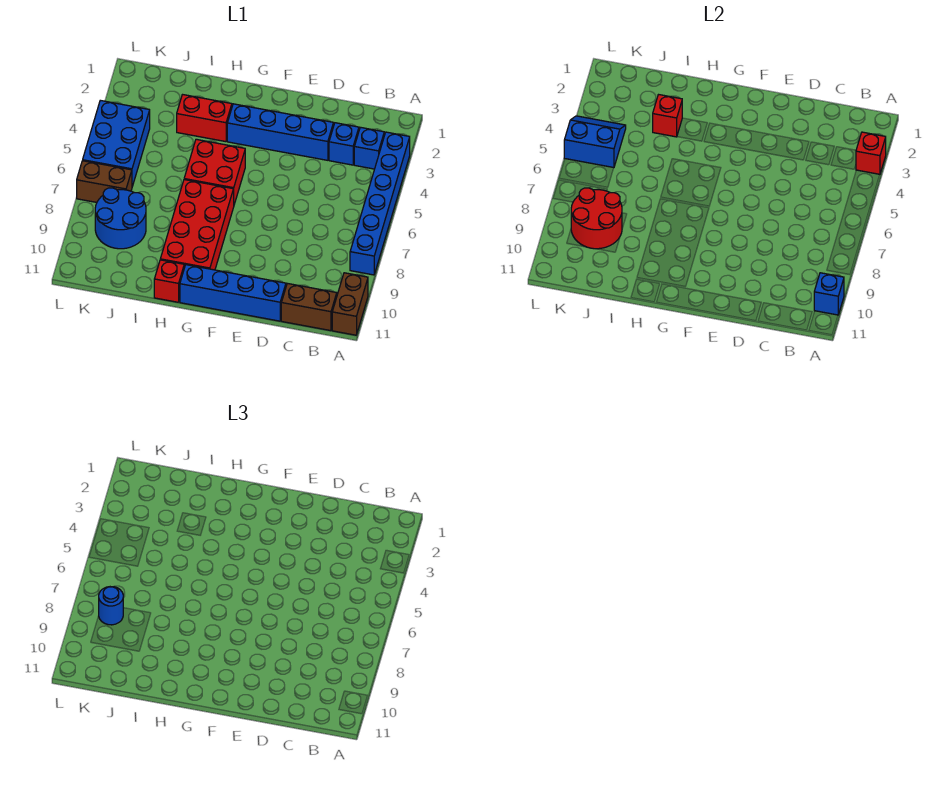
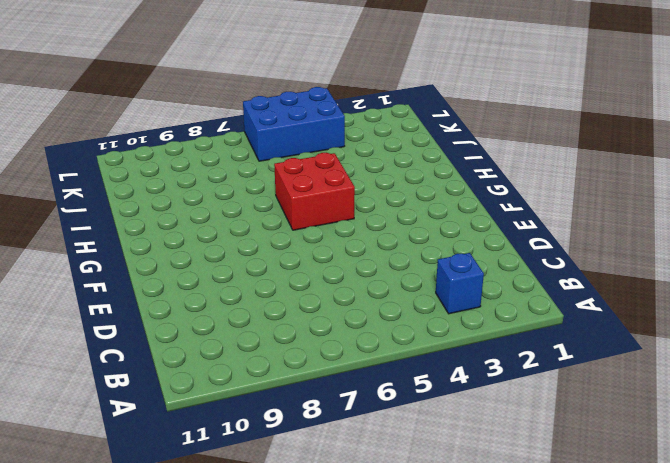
none -> blue 1x6 brick [350,132,410,275]
none -> brown 1x2 brick [332,273,368,335]
none -> brown 1x2 brick [281,283,337,331]

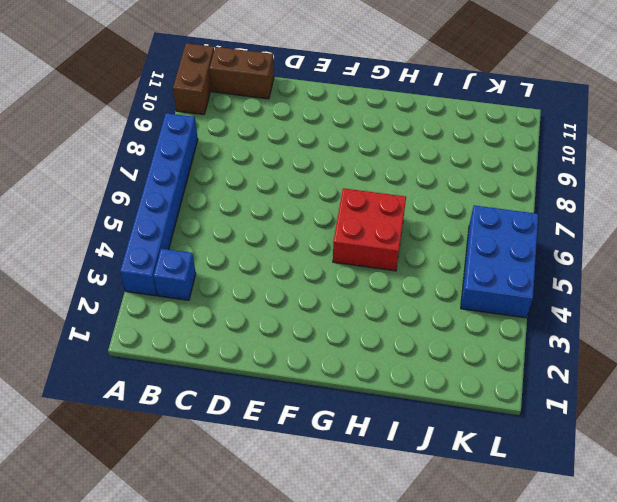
none -> blue 1x1 brick [329,123,359,165]
none -> blue 1x4 brick [227,104,334,160]
none -> blue 1x4 brick [180,265,286,321]

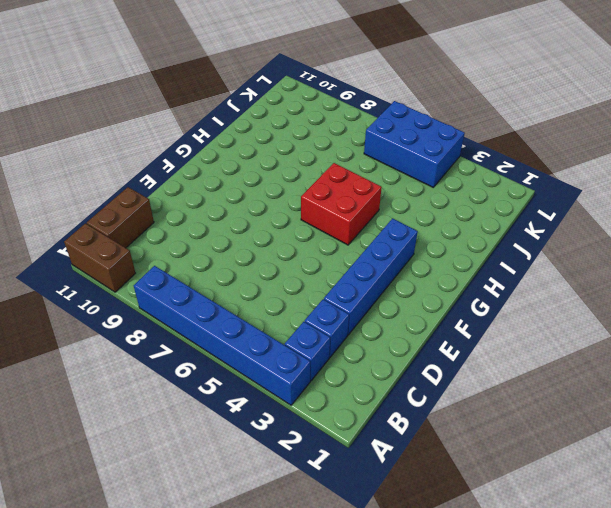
none -> blue 1x4 brick [180,265,286,321]
none -> red 2x4 brick [160,180,234,270]
none -> red 1x2 brick [177,95,232,142]

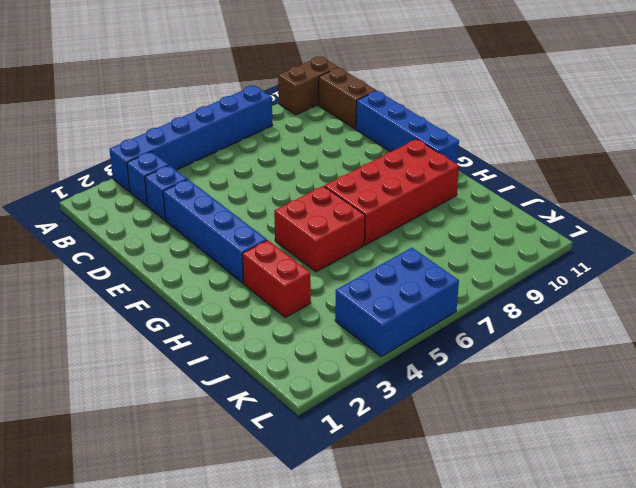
none -> red 1x1 brick [154,260,184,302]
none -> blue 2x2 round brick [95,188,146,249]
none -> brown 1x2 brick [77,161,132,202]

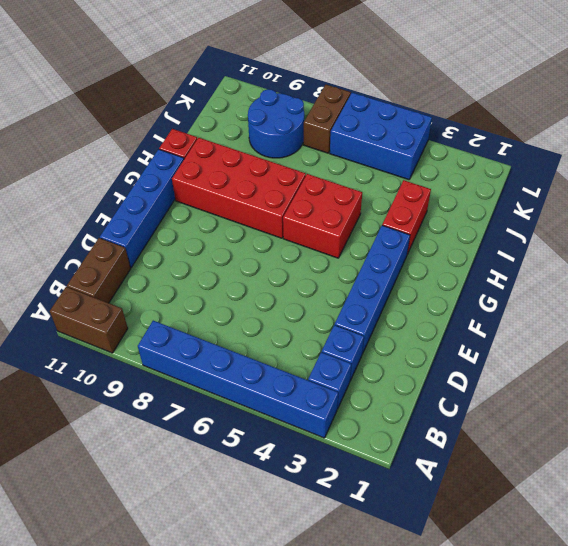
none -> red 1x1 brick [856,132,886,174]
none -> blue 1x1 brick [814,273,844,315]
none -> red 1x1 brick [653,95,682,137]

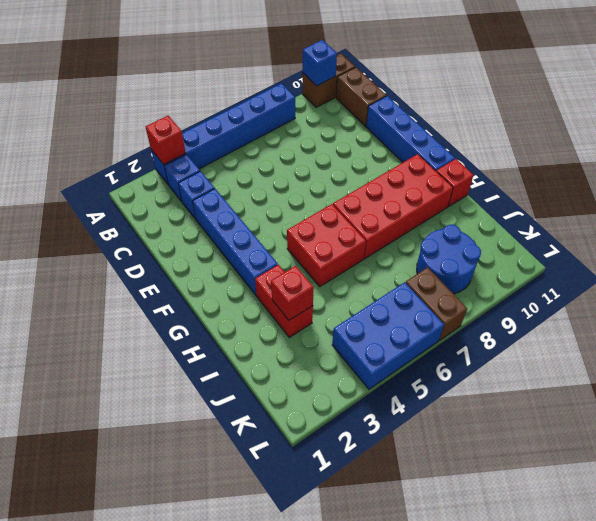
none -> red 2x2 round brick [571,188,622,249]
none -> blue 2x2 slope [564,116,626,168]
none -> blue 1x1 round brick [99,587,123,625]

